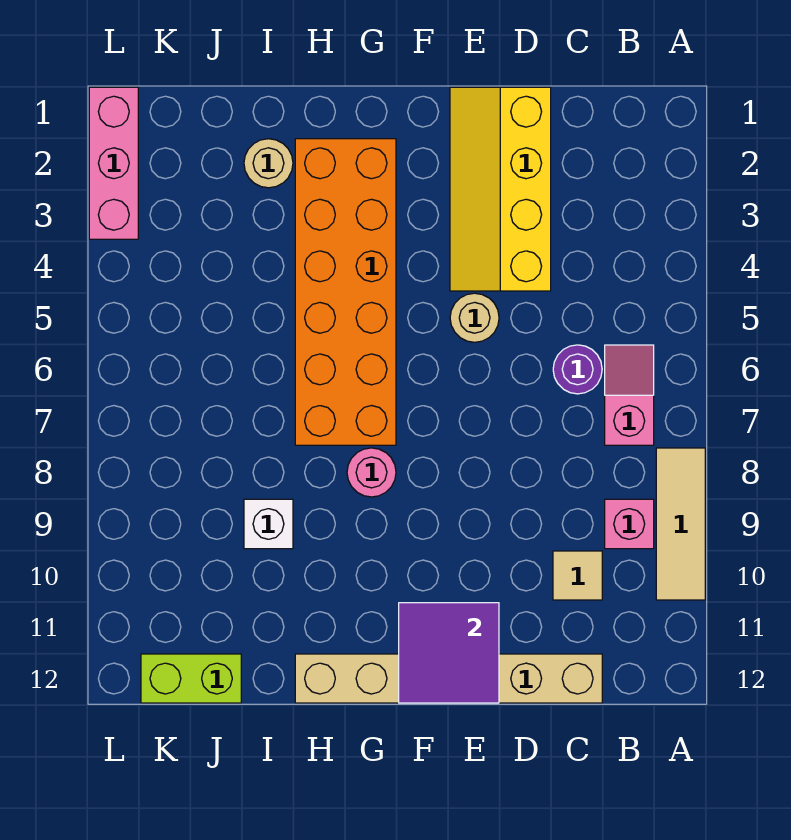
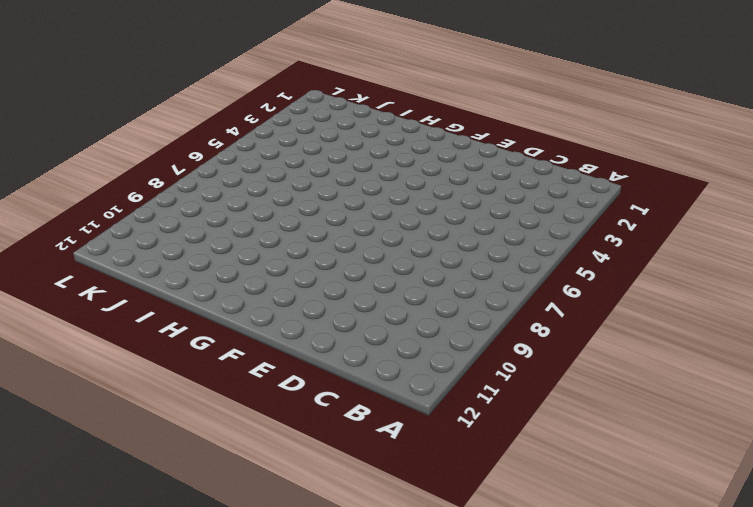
none -> tan 1x3 tile [656,448,705,600]
none -> pink 1x2 slope [605,345,654,445]
none -> pink 1x1 brick [605,499,654,549]

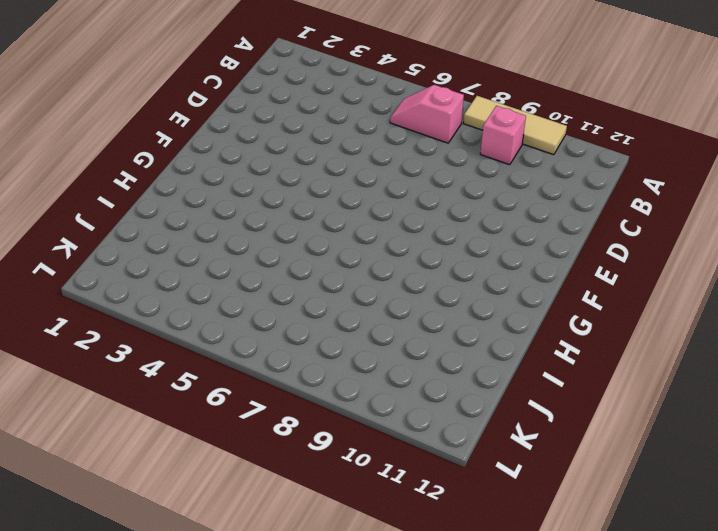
none -> purple 1x1 round brick [553,345,602,394]
none -> tan 1x1 tile [553,551,602,600]
none -> tan 1x6 brick [295,654,602,703]

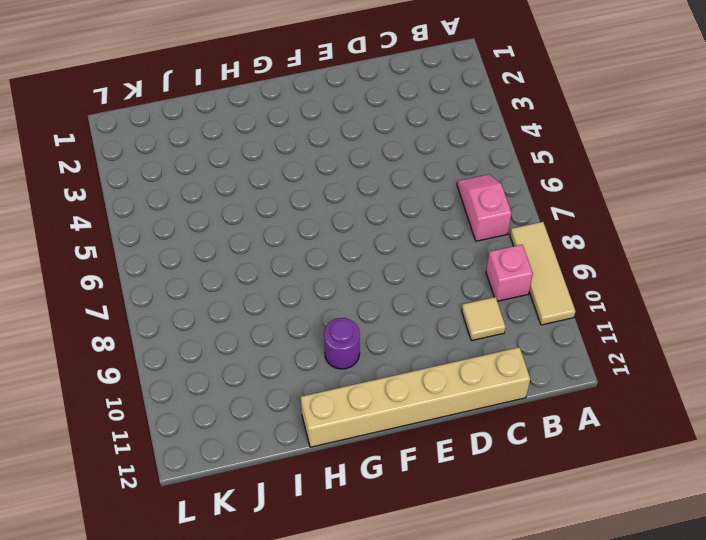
purple 1x1 round brick [324,318,360,369] -> purple 1x1 round brick moved to [553,345,602,394]
none -> yellow 2x4 slope [450,87,551,291]
none -> tan 1x1 round brick [450,293,499,342]
none -> orange 2x6 brick [295,139,396,445]

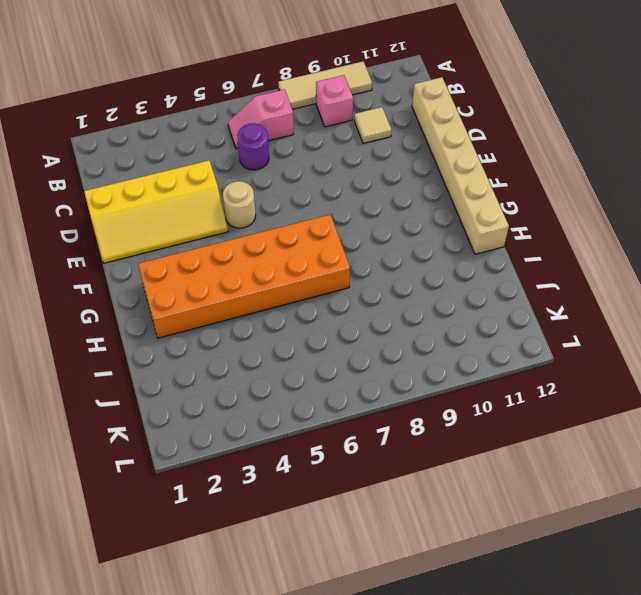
none -> pink 1x1 round brick [347,448,396,497]
none -> tan 1x1 round brick [244,139,293,188]
none -> white 1x1 brick [244,499,293,549]

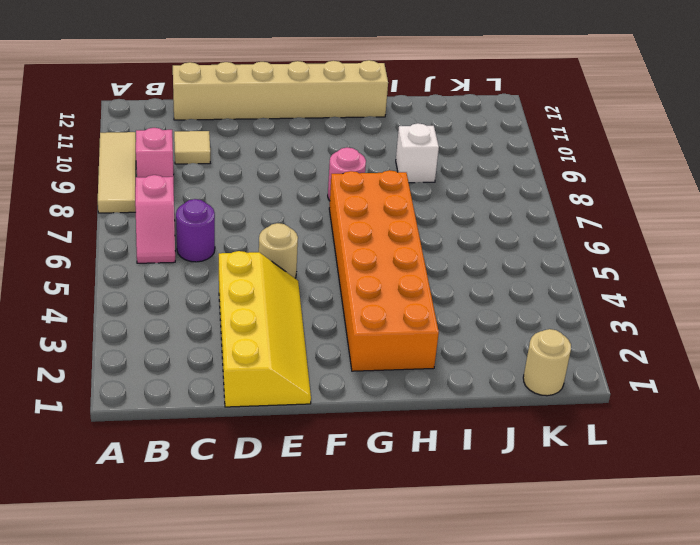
tan 1x1 round brick [523,329,571,396] -> tan 1x1 round brick moved to [244,139,293,188]
none -> lime 1x2 brick [141,654,241,703]
none -> pink 1x3 brick [89,87,138,239]
none -> purple 2x2 tile [399,603,499,703]

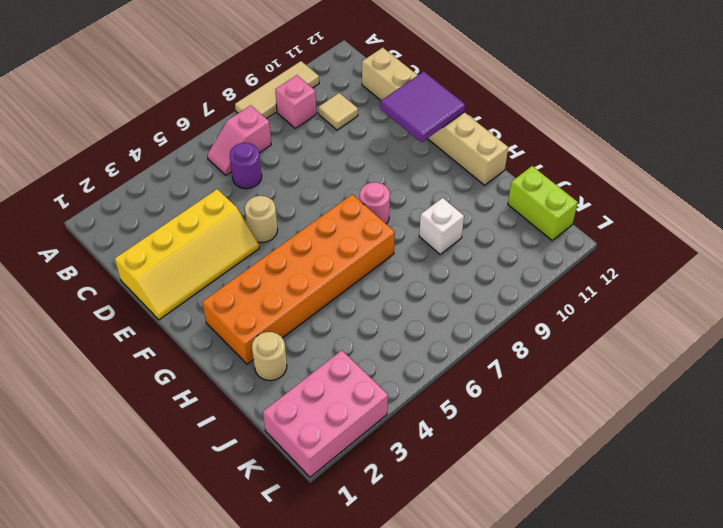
pink 2x3 brick [263,350,388,477] -> pink 1x3 brick [89,87,138,239]

